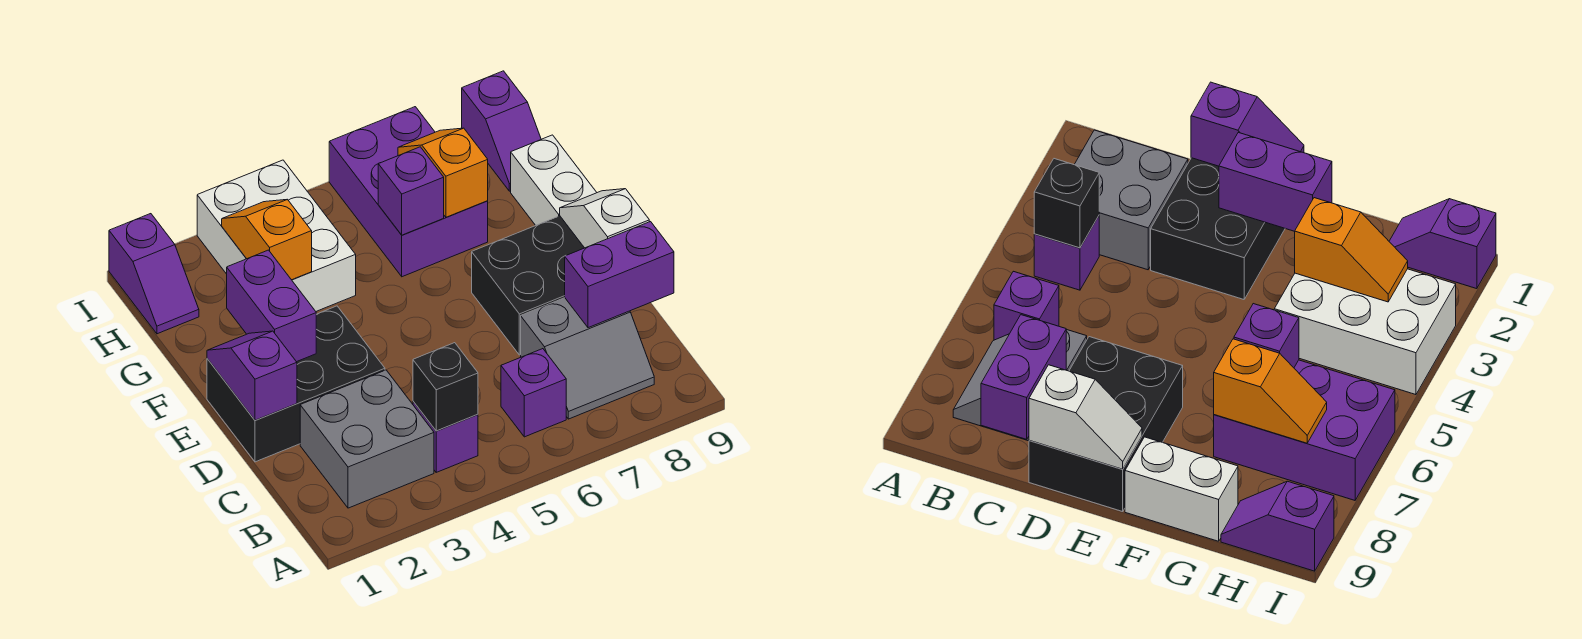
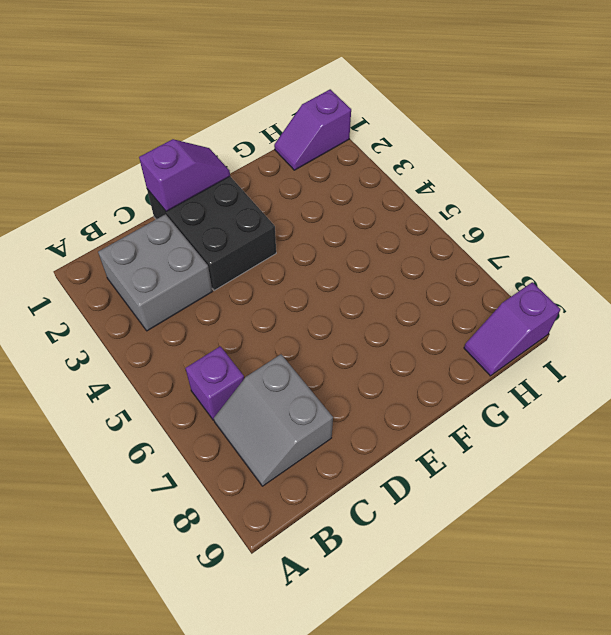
none -> purple 1x1 brick [413,402,478,472]
none -> black 2x3 brick [472,216,584,355]
none -> white 1x2 brick [511,135,597,225]

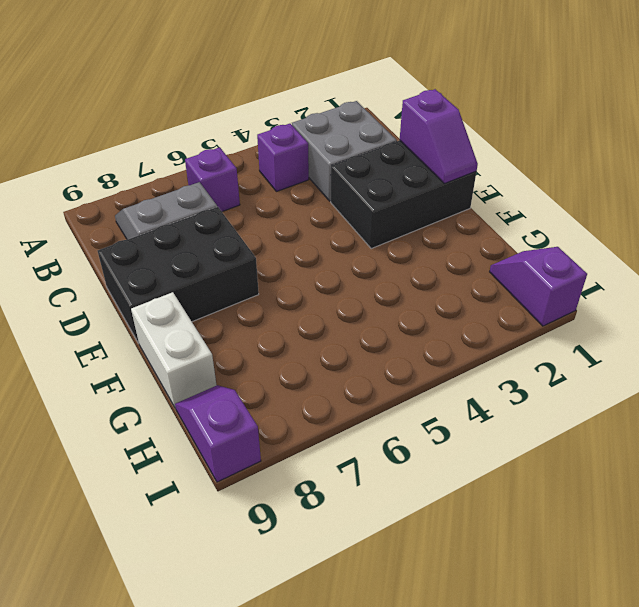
none -> white 2x3 brick [197,160,356,311]
none -> purple 2x3 brick [329,107,488,277]
none -> black 1x1 brick [413,343,478,431]

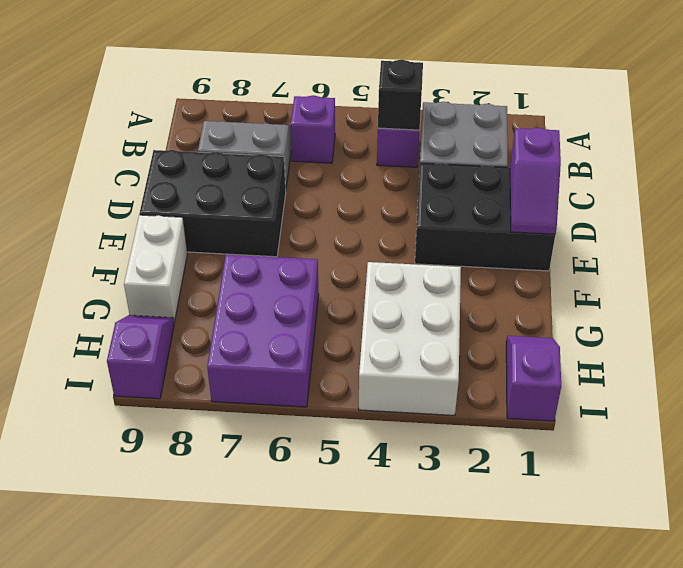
none -> purple 1x2 brick [565,222,674,328]
none -> white 1x2 slope [560,189,649,248]
none -> purple 1x2 brick [227,250,316,362]

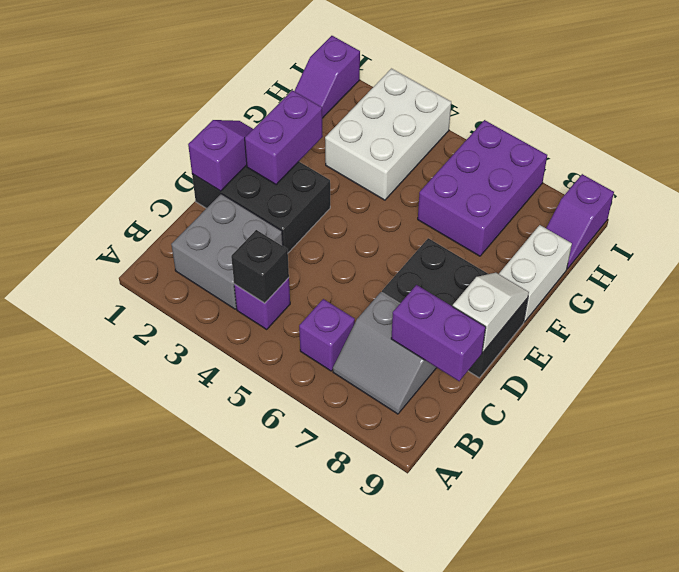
none -> orange 1x2 slope [222,199,312,280]
none -> purple 1x1 brick [378,147,444,235]
none -> orange 1x2 slope [398,128,488,217]

